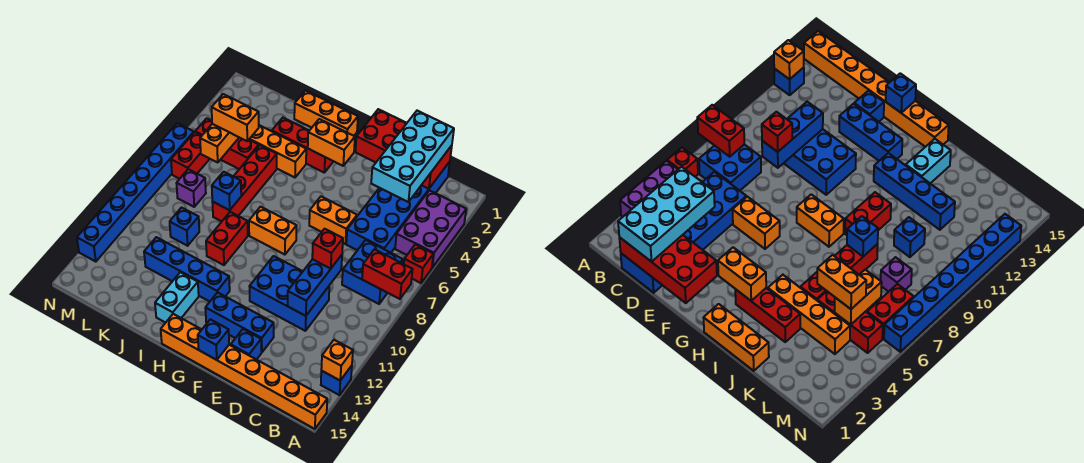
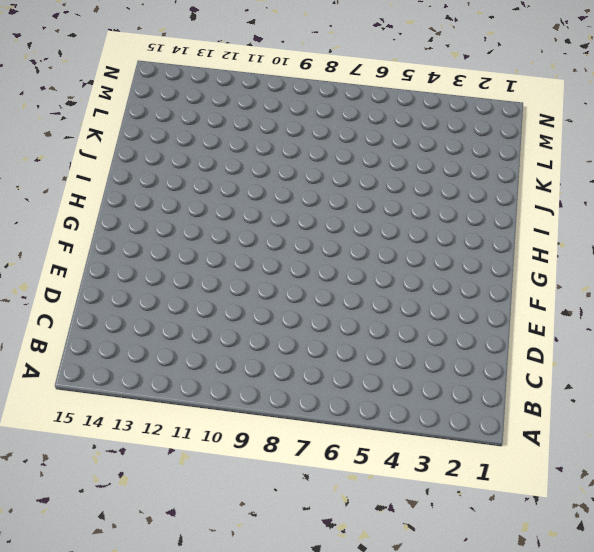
none -> purple 2x3 brick [395,190,466,268]
none -> red 1x1 brick [404,244,433,283]
none -> blue 1x1 brick [321,366,352,395]
none -> orange 1x8 brick [161,314,327,429]

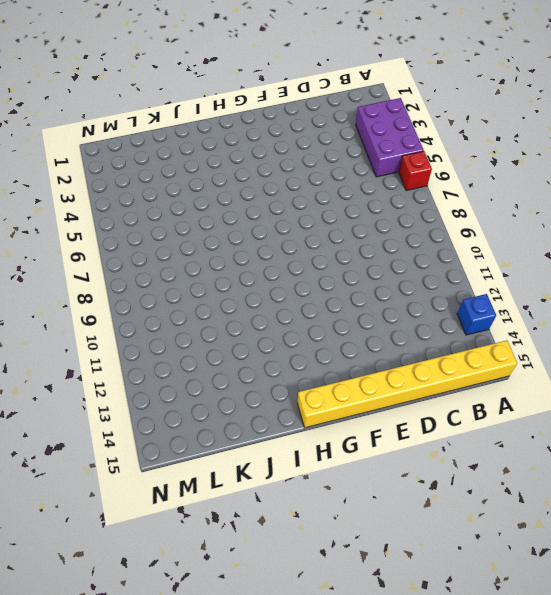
yellow 1x8 brick [297,340,517,428] -> orange 1x8 brick [161,314,327,429]
none -> blue 2x2 brick [342,240,403,304]
none -> blue 2x6 brick [346,162,450,253]
none -> blue 2x3 brick [249,256,329,331]
none -> orange 1x2 brick [309,197,357,244]

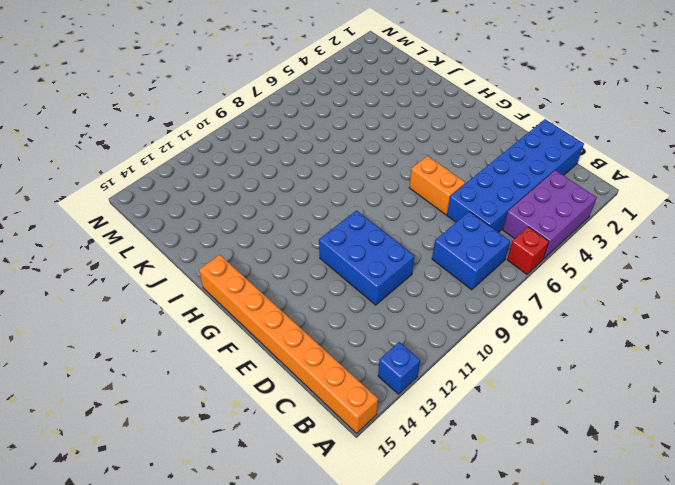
none -> blue 1x3 brick [205,292,274,353]
none -> blue 1x1 brick [231,329,261,360]
none -> orange 1x2 brick [249,207,297,255]
none -> orange 1x3 brick [294,91,358,136]

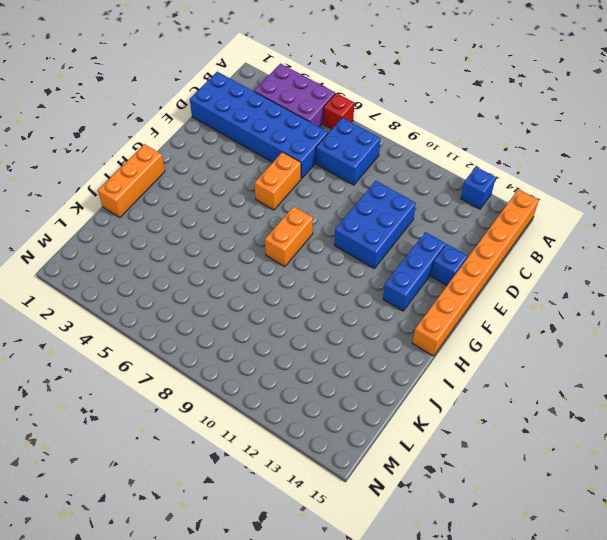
none -> red 1x3 brick [272,118,334,172]
none -> blue 1x4 brick [144,237,230,302]
none -> orange 1x4 brick [249,125,306,178]
none -> red 1x2 brick [206,212,248,265]

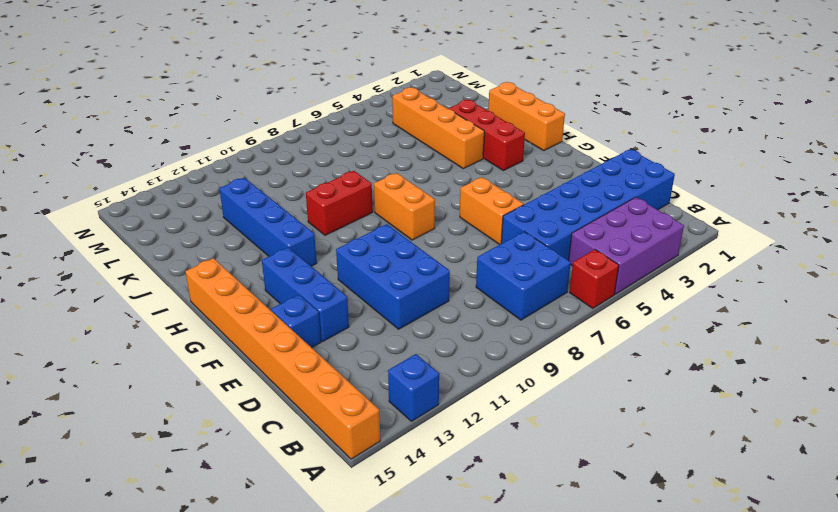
none -> cyan 1x2 brick [155,272,199,323]
none -> red 1x4 brick [212,145,277,221]
none -> red 1x3 brick [195,118,259,169]
none -> blue 1x1 brick [170,208,199,246]

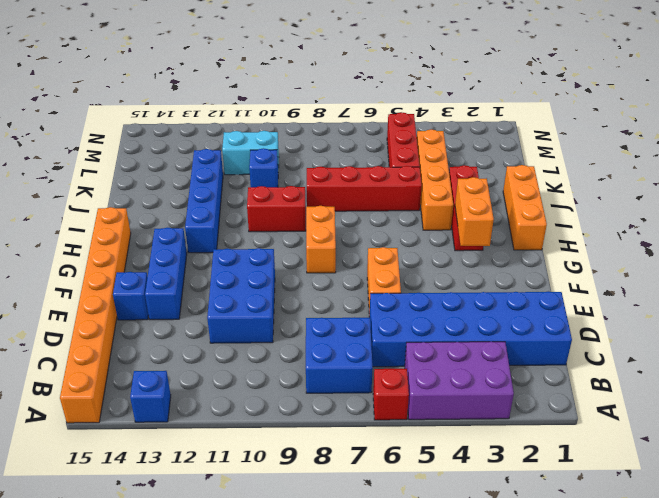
cyan 1x2 brick [222,131,279,175] -> cyan 1x2 brick moved to [155,272,199,323]
none -> purple 1x1 brick [176,169,206,207]
none -> red 1x2 brick [171,132,209,179]
none -> blue 1x8 brick [77,123,194,262]
none -> red 1x2 brick [362,249,413,299]

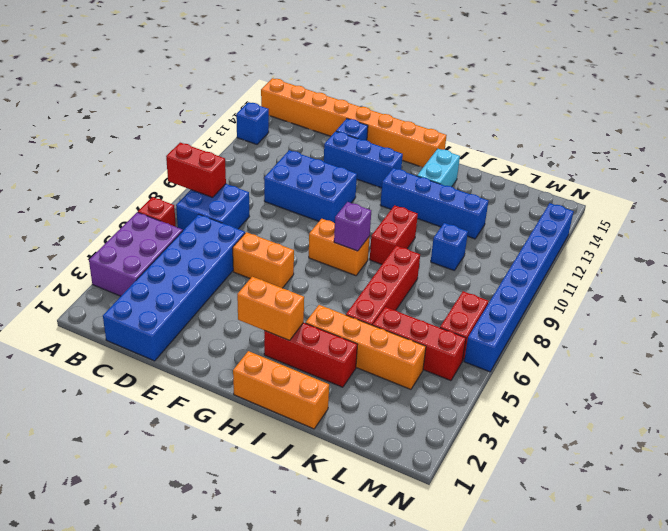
purple 1x1 brick [334,202,371,251] -> purple 1x1 brick moved to [176,169,206,207]
none -> orange 1x1 brick [321,340,353,380]
none -> red 2x4 brick [356,109,452,189]
none -> blue 1x3 brick [288,255,342,316]
none -> blue 1x1 brick [198,319,229,360]

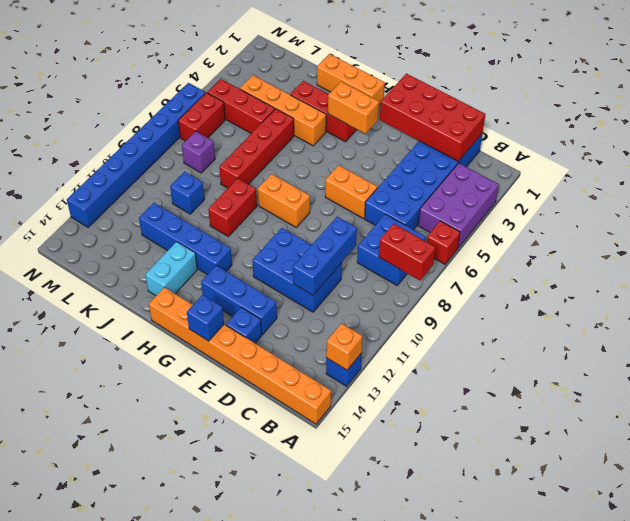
none -> blue 1x1 brick [212,172,241,210]
none -> orange 1x2 brick [200,124,239,162]
none -> cyan 2x4 brick [371,111,454,202]
none -> red 1x1 brick [312,229,343,269]

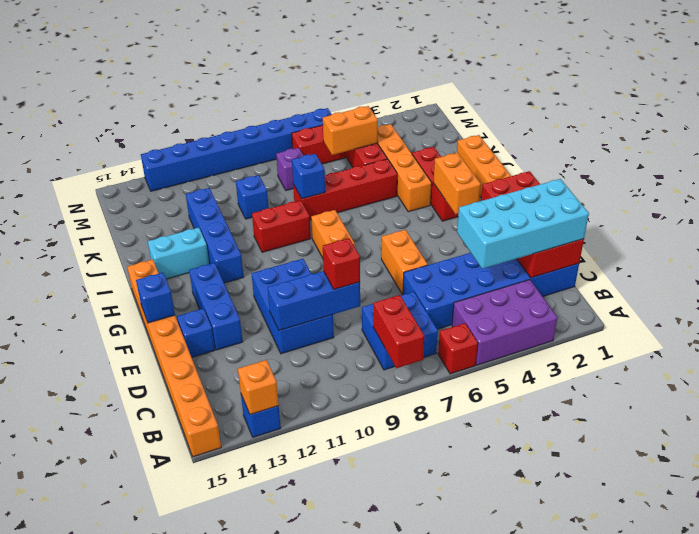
none -> orange 1x2 brick [212,94,259,141]

